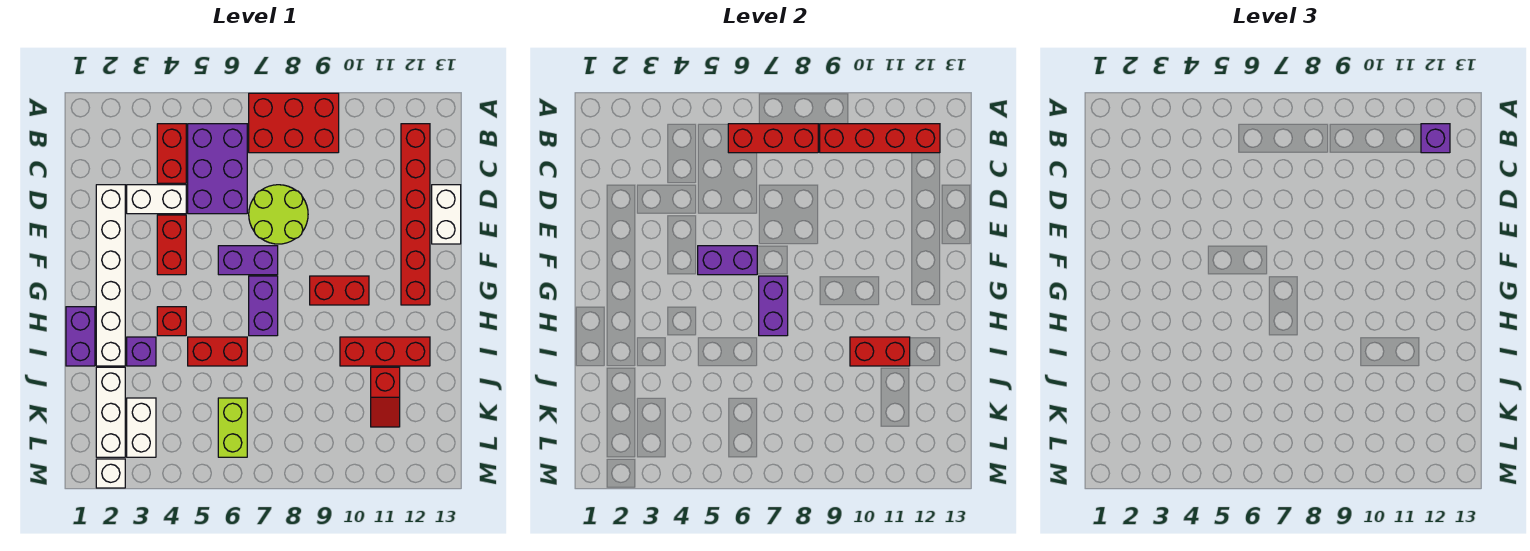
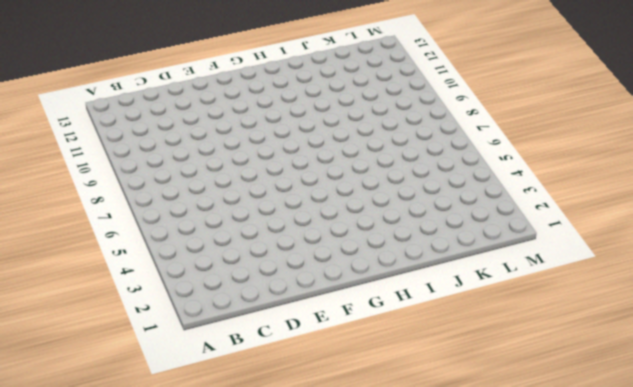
none -> red 2x3 brick [249,93,339,153]
none -> red 1x2 brick [157,124,186,183]
none -> purple 2x3 brick [188,124,247,214]

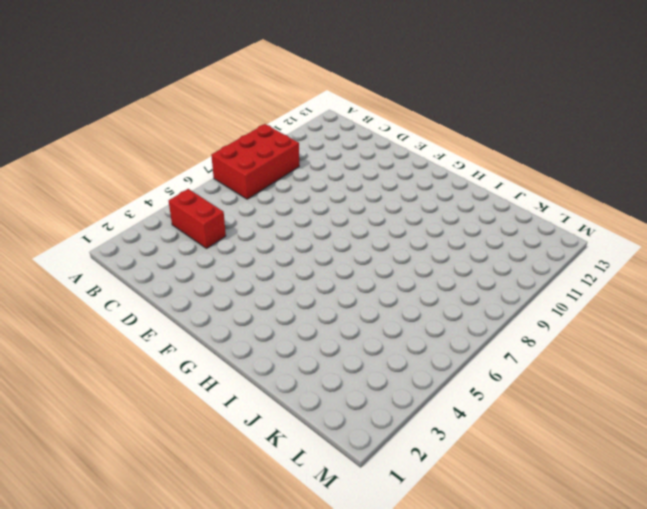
none -> purple 2x3 brick [188,124,247,214]
none -> red 1x6 brick [401,124,430,305]
none -> white 1x6 brick [96,185,125,366]

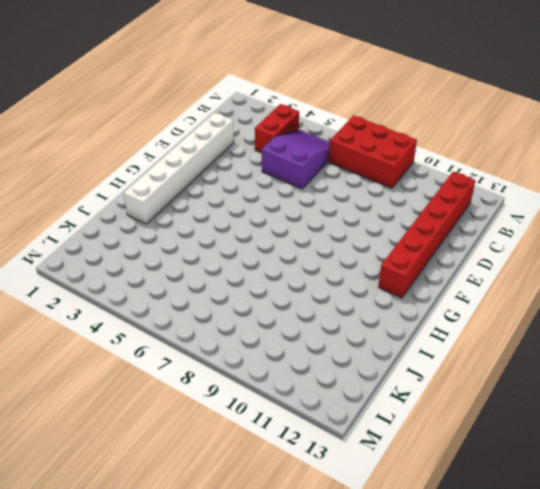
purple 2x3 slope [262,130,330,189] -> purple 2x3 brick [188,124,247,214]
none -> white 1x2 brick [127,185,186,214]
none -> lime 2x2 round brick [249,185,308,244]
none -> white 1x2 brick [432,185,461,244]

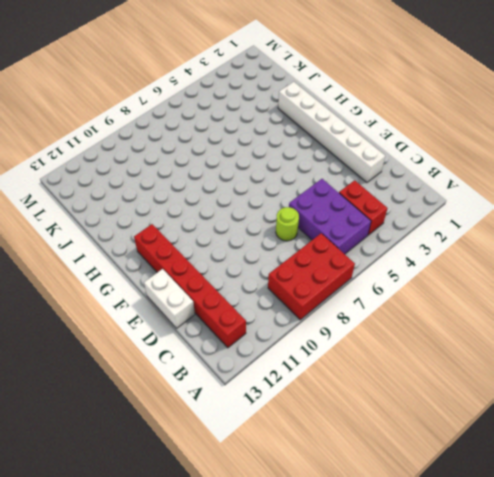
lime 1x1 round brick [276,207,299,241] -> lime 2x2 round brick [249,185,308,244]
none -> white 1x2 brick [127,185,186,214]
none -> red 1x2 brick [157,215,186,275]
none -> purple 1x2 brick [218,246,278,275]

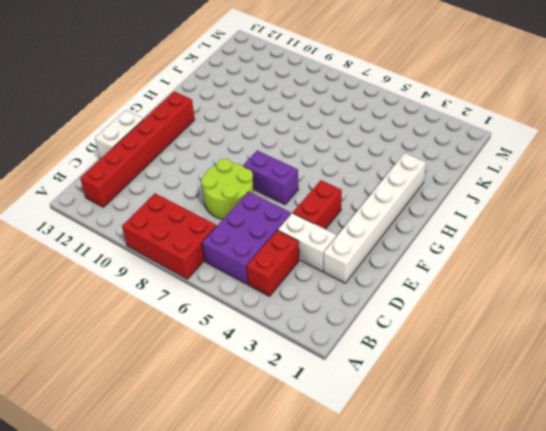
none -> purple 1x2 brick [249,276,278,336]
none -> red 1x2 brick [310,276,369,305]
none -> purple 1x2 brick [66,307,95,366]

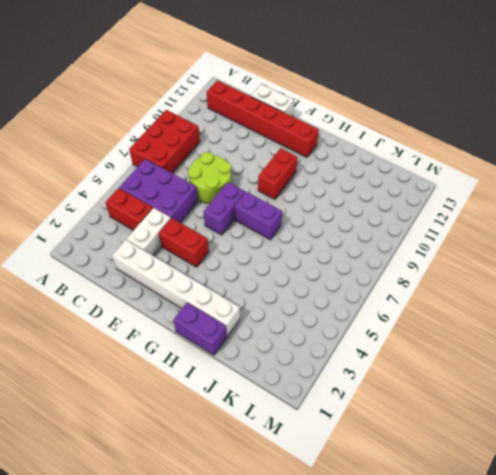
none -> red 1x1 brick [157,307,186,336]
none -> purple 1x1 brick [127,337,156,366]
none -> red 1x2 brick [188,337,247,366]

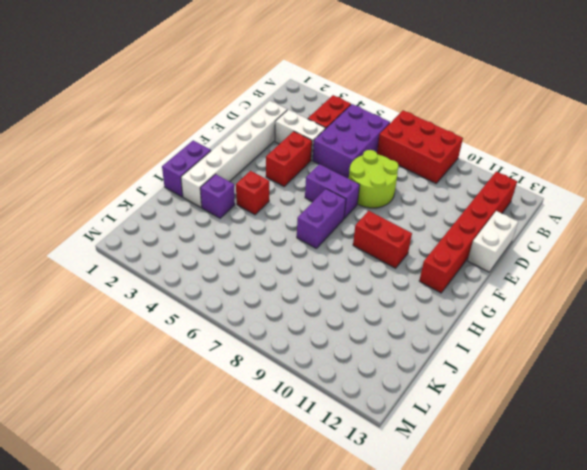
none -> red 1x2 brick [188,337,247,366]
none -> red 1x3 brick [340,337,430,366]
none -> white 1x3 brick [96,367,125,457]

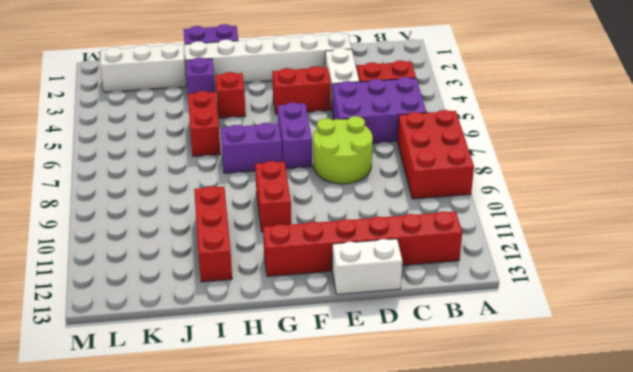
none -> red 1x2 slope [371,367,400,427]
none -> white 1x2 brick [127,398,156,457]
none -> lime 1x2 brick [218,398,247,457]

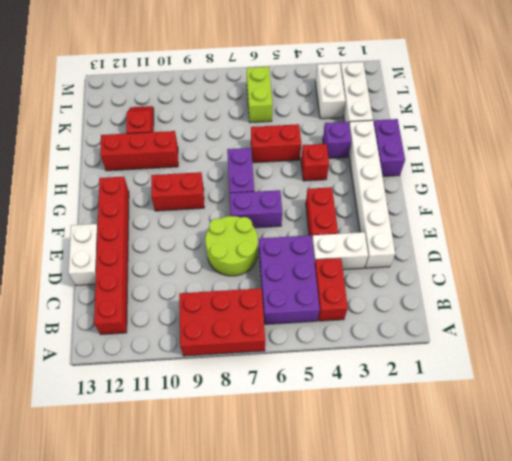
none -> white 1x1 brick [96,459,125,488]
none -> red 1x3 brick [728,124,818,153]
none -> red 1x4 brick [820,124,940,153]

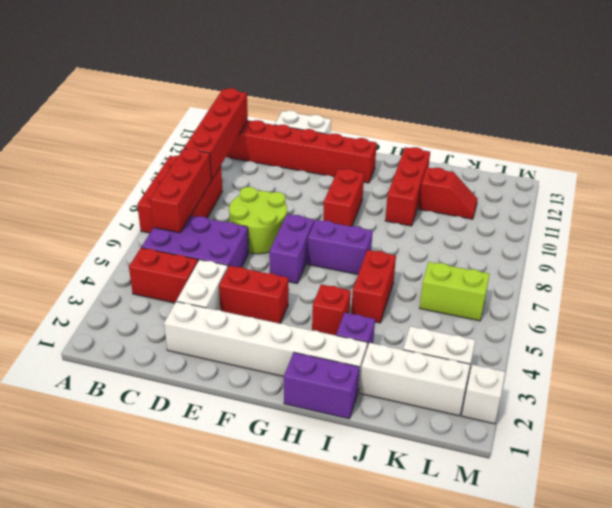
none -> purple 1x2 brick [698,246,757,275]
none -> purple 1x2 brick [759,276,788,336]
none -> red 1x2 brick [850,337,910,366]

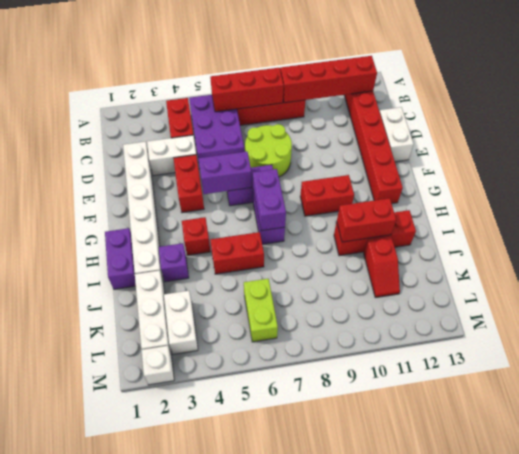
none -> purple 1x1 brick [1421,124,1450,153]

